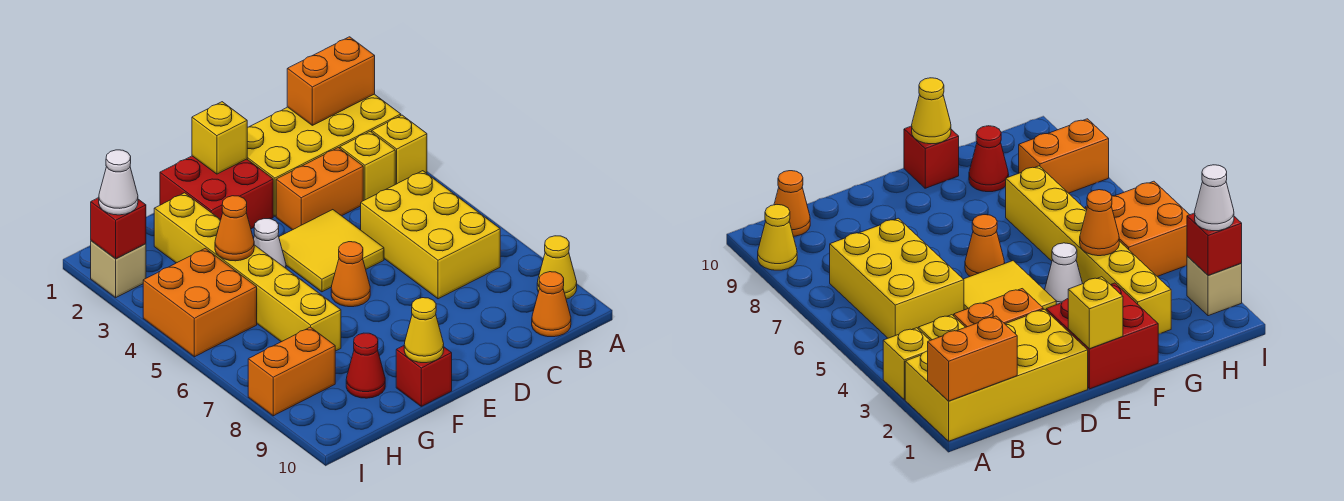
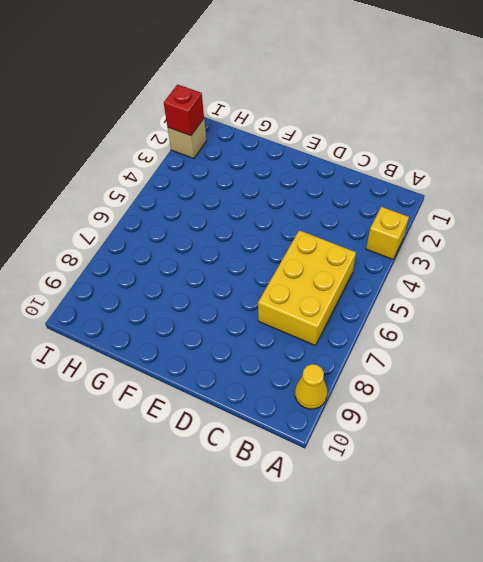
none -> yellow 2x4 brick [247,94,401,216]
none -> yellow 1x1 brick [340,131,395,201]
none -> orange 1x1 cone [532,272,571,337]

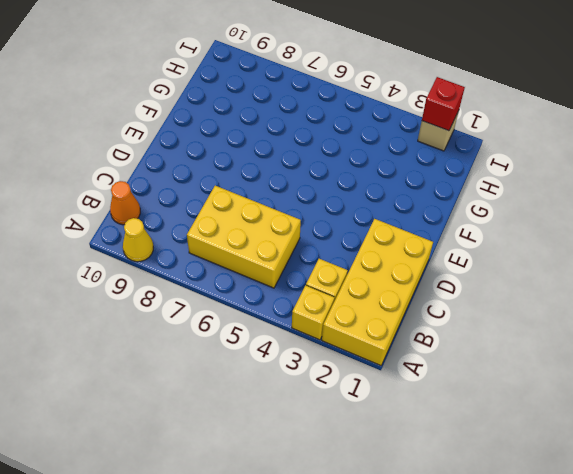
none -> orange 1x2 brick [276,148,363,230]
none -> yellow 2x2 tile [279,210,384,292]
none -> red 2x2 brick [160,156,273,229]

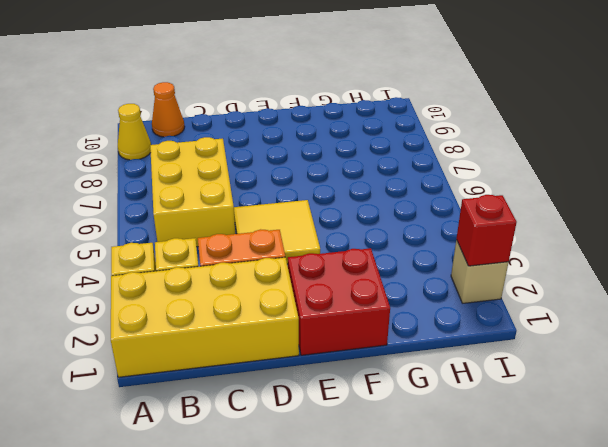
none -> orange 1x1 cone [331,242,370,307]
none -> white 1x1 cone [254,219,286,268]
none -> red 1x1 brick [396,346,452,406]

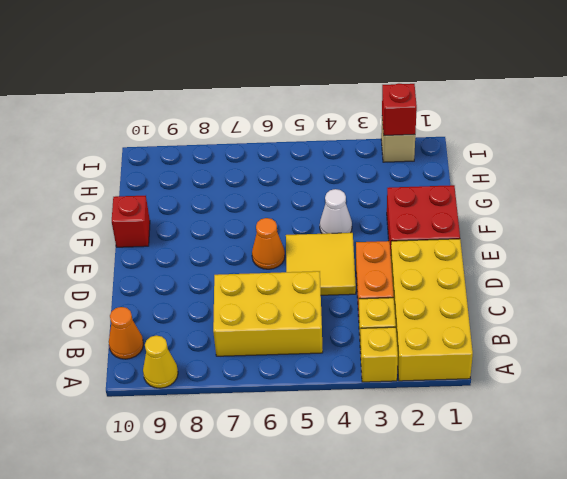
none -> yellow 1x6 brick [154,193,341,351]
none -> red 1x1 cone [346,333,385,398]
none -> orange 2x2 brick [143,248,257,357]

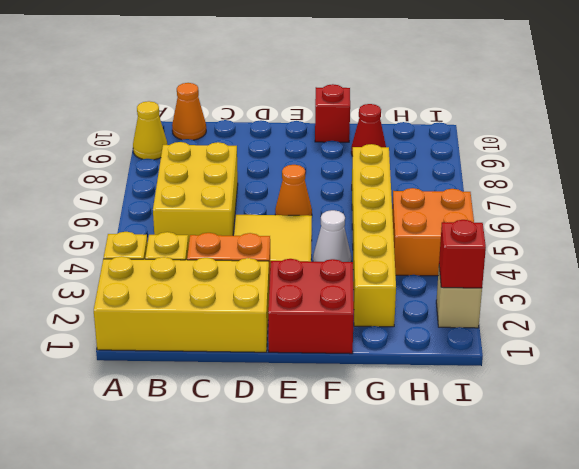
none -> orange 1x2 brick [248,327,335,416]
none -> orange 1x2 brick [287,37,375,125]
none -> yellow 1x1 brick [192,102,247,174]

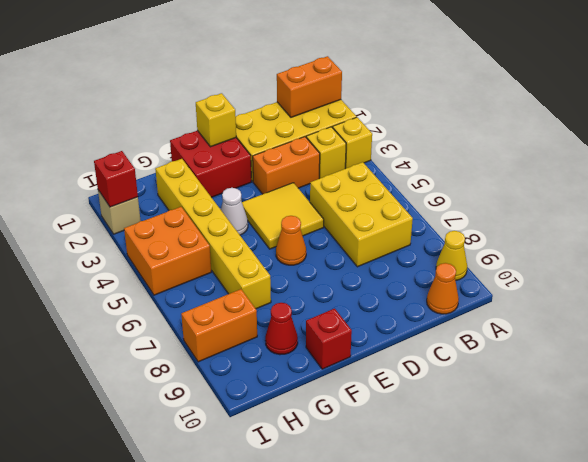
none -> yellow 1x1 cone [404,298,444,363]
none -> orange 1x1 cone [215,196,254,261]
none -> white 1x1 cone [99,150,138,215]

